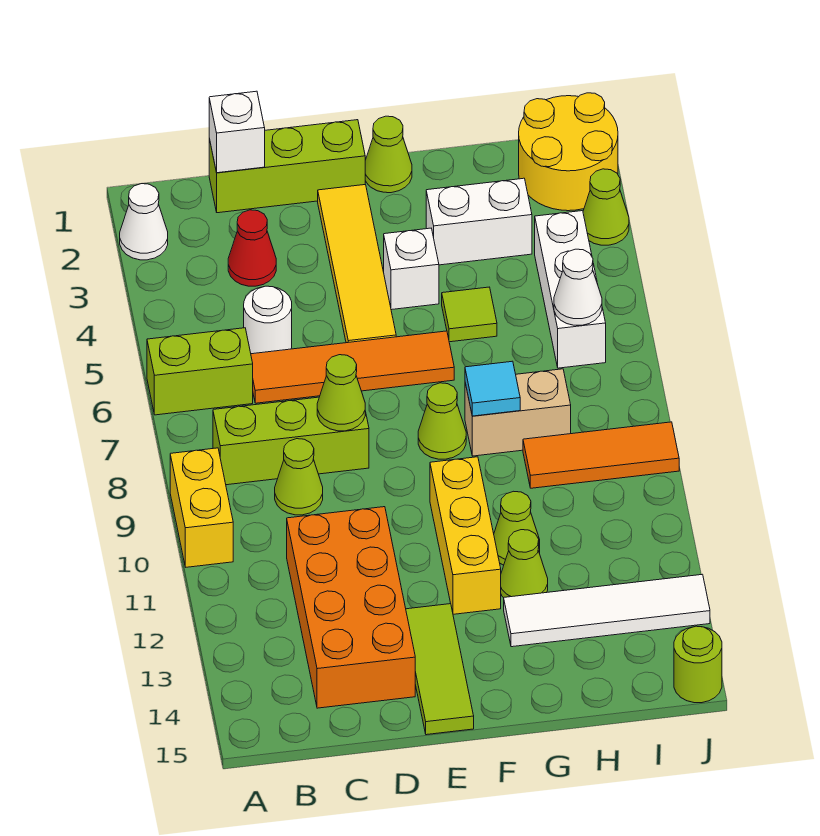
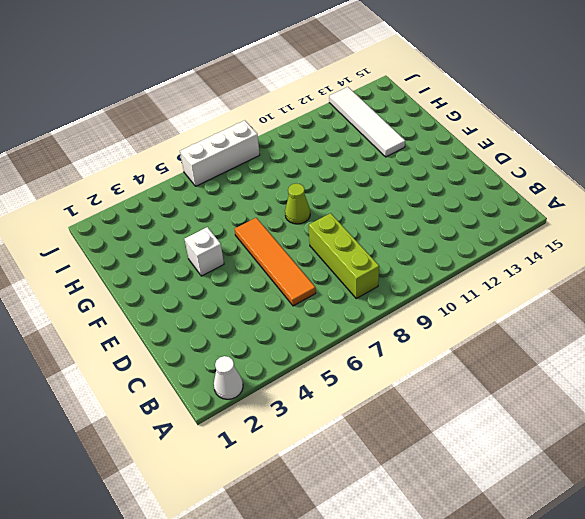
white 1x3 brick [180,120,260,186] -> white 1x3 brick moved to [535,211,606,368]
none -> lime 1x2 brick [147,328,253,415]
none -> yellow 1x2 brick [170,448,233,567]
none -> lime 1x3 brick [209,120,365,213]
none -> red 1x1 cone [228,210,276,286]

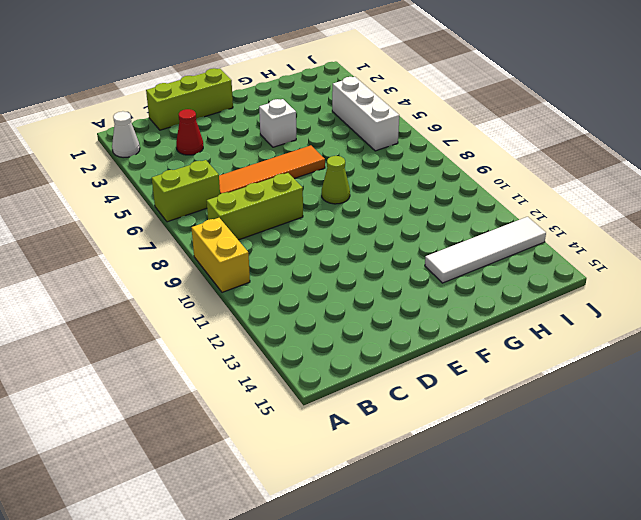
none -> white 1x1 round brick [244,286,292,354]
none -> lime 1x1 cone [275,439,323,515]
none -> orange 2x4 brick [287,507,415,708]
none -> yellow 1x4 tile [318,185,396,343]

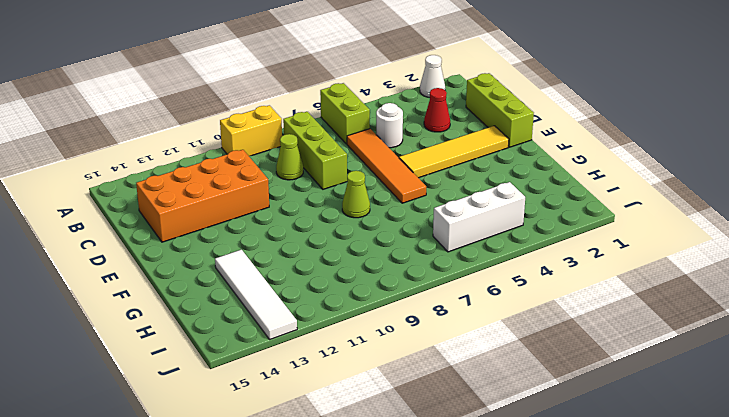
none -> lime 1x3 tile [406,604,474,735]
none -> lime 1x1 cone [365,116,412,193]
none -> white 1x1 brick [384,228,439,310]
none -> yellow 1x3 brick [430,457,501,614]

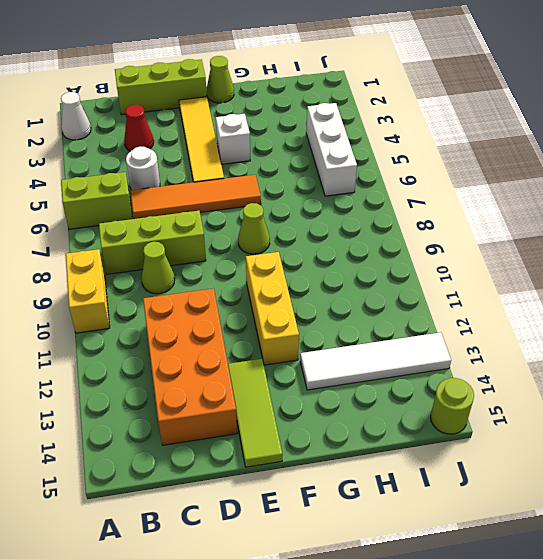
none -> white 1x2 brick [426,178,532,265]
none -> lime 1x1 tile [442,287,497,342]
none -> tan 1x2 brick [465,369,571,456]
none -> lime 1x1 cone [494,491,540,565]

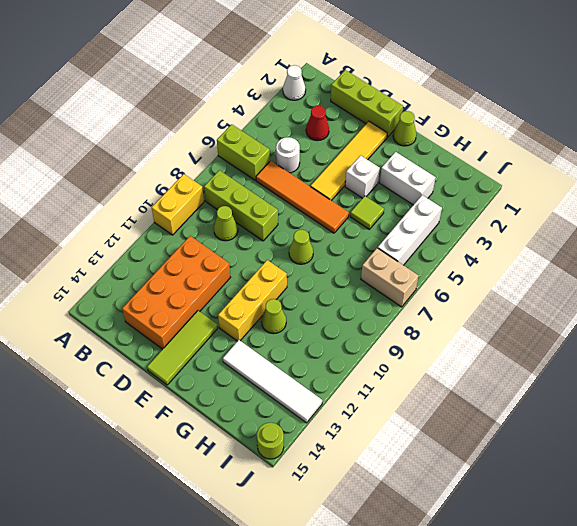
tan 1x2 brick [361,248,419,307] -> tan 1x2 brick moved to [465,369,571,456]
none -> lime 1x1 cone [501,530,548,598]
none -> orange 1x3 tile [523,422,679,488]
none -> yellow 2x2 round brick [519,93,618,211]
none -> lime 1x1 cone [583,169,629,245]

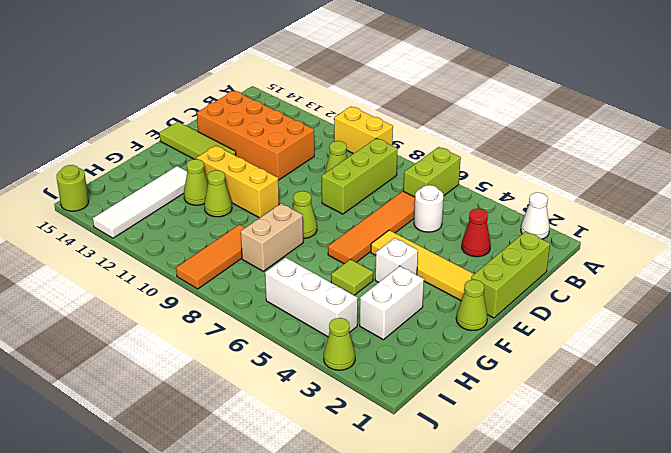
none -> yellow 2x2 round brick [519,93,618,211]
none -> white 1x1 brick [209,91,265,173]
none -> lime 1x1 cone [317,355,365,431]
none -> cyan 1x1 tile [465,361,520,416]

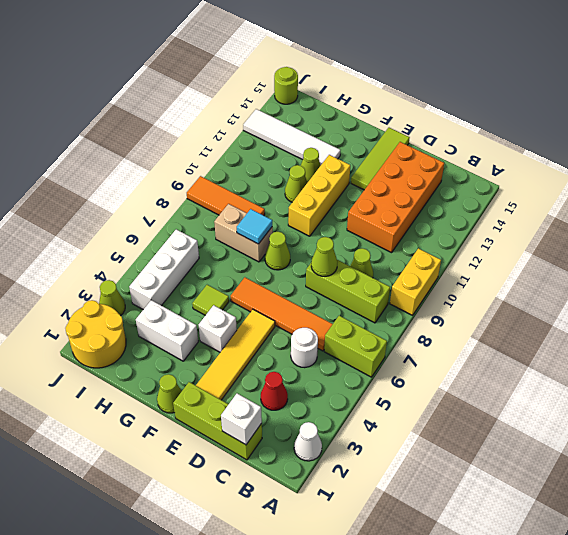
none -> white 1x1 cone [554,249,602,325]

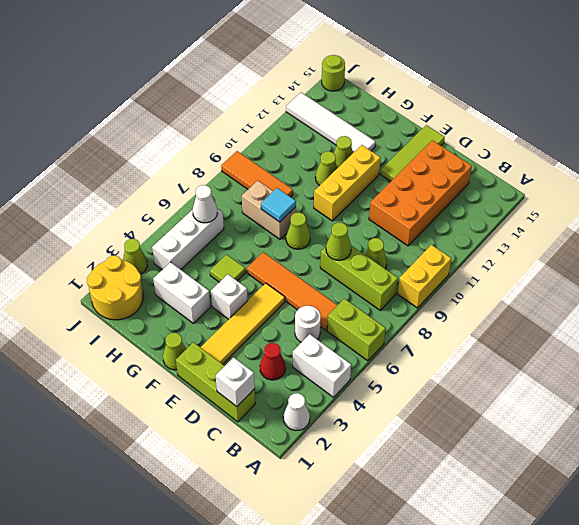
white 1x2 brick [293,334,351,397] -> none

